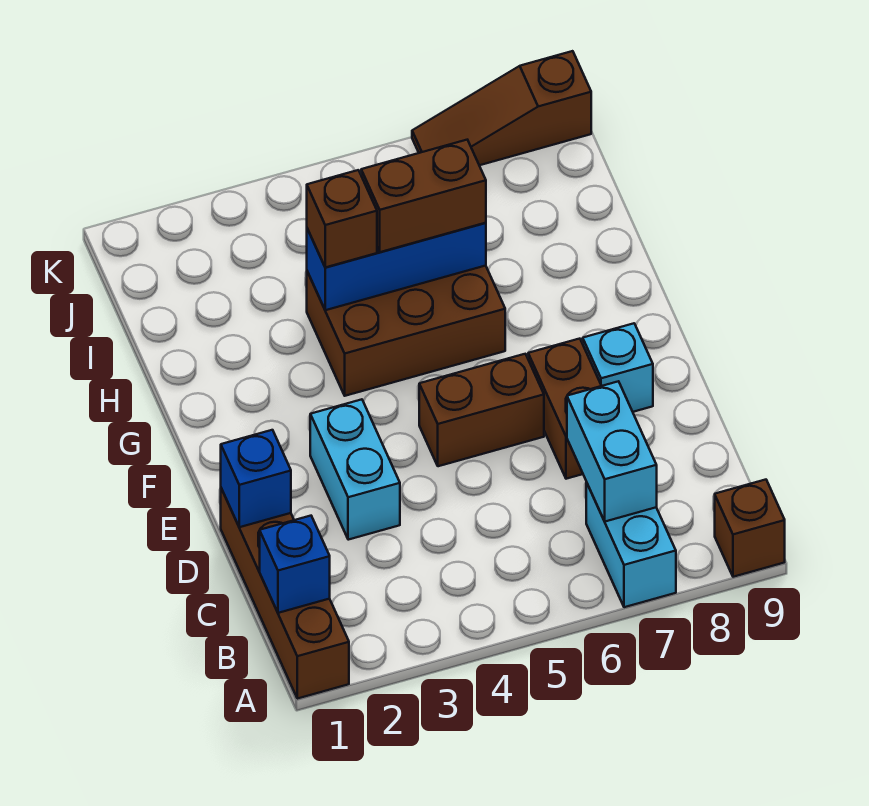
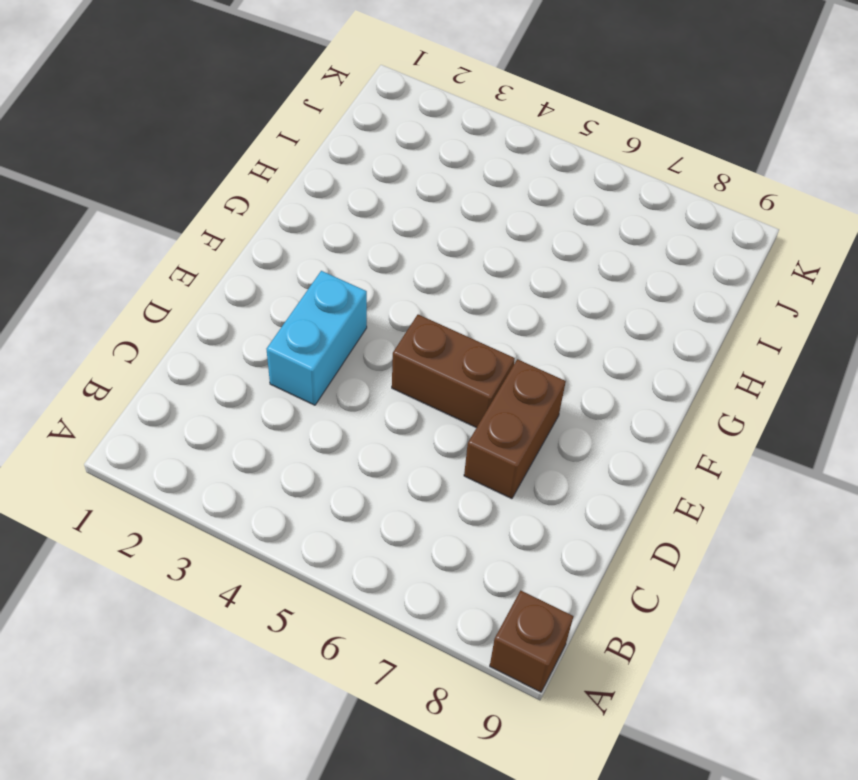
none -> brown 1x4 brick [221,488,349,699]
none -> cyan 1x2 brick [586,482,676,607]
none -> cyan 1x1 brick [583,323,653,412]

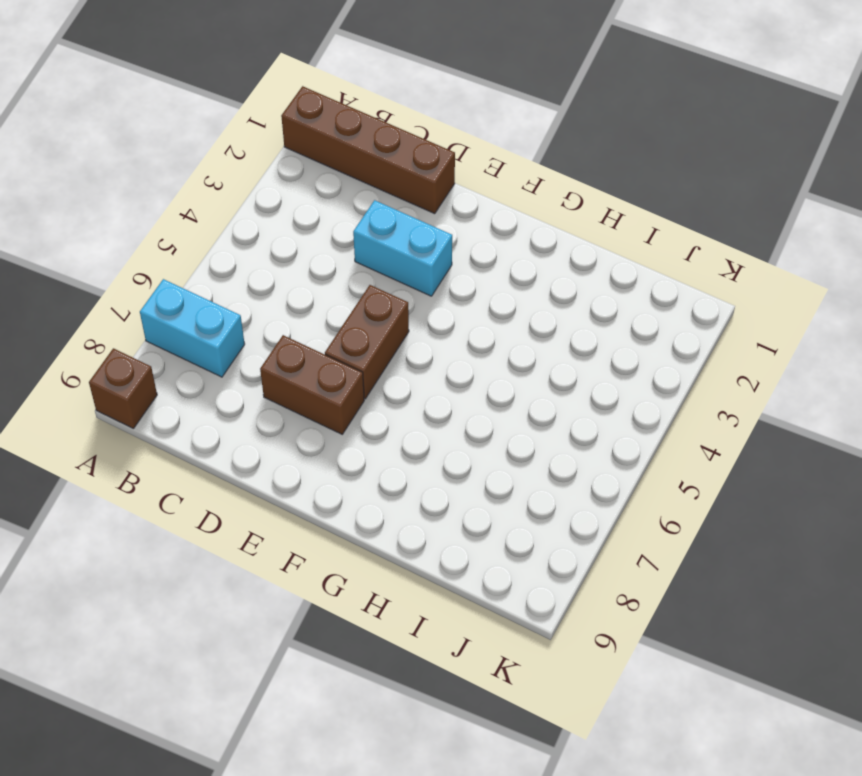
none -> cyan 1x1 brick [583,323,653,412]
none -> brown 2x3 brick [307,266,505,396]
none -> brown 1x3 slope [412,51,591,165]

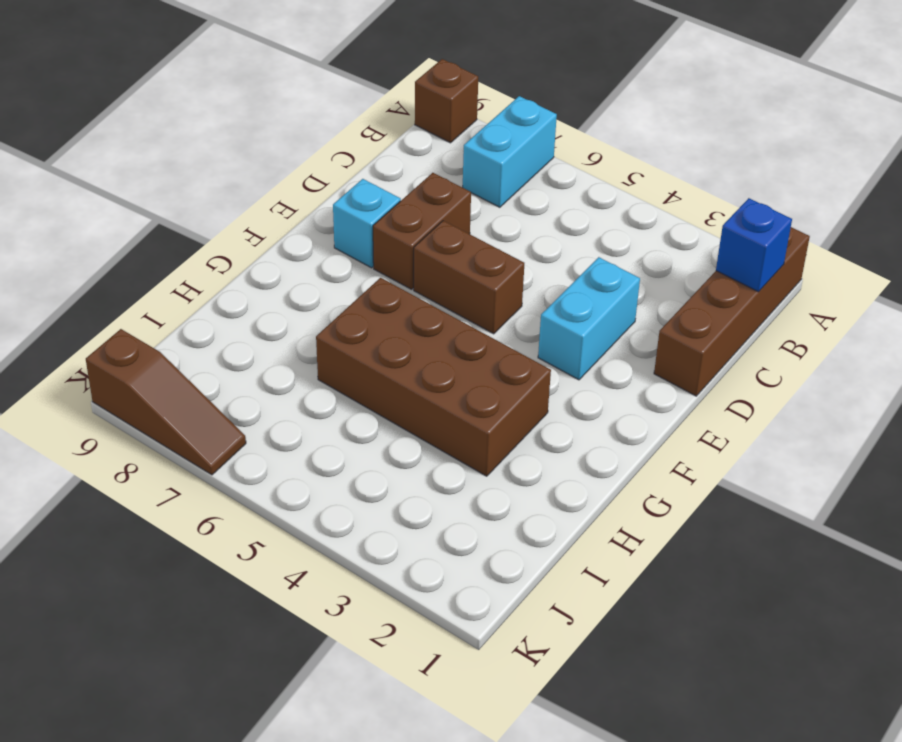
brown 2x4 brick [316,278,551,476] -> brown 2x3 brick [307,266,505,396]
none -> cyan 1x2 brick [567,381,657,522]
none -> blue 1x1 brick [221,430,291,527]
none -> blue 1x3 brick [307,223,486,310]

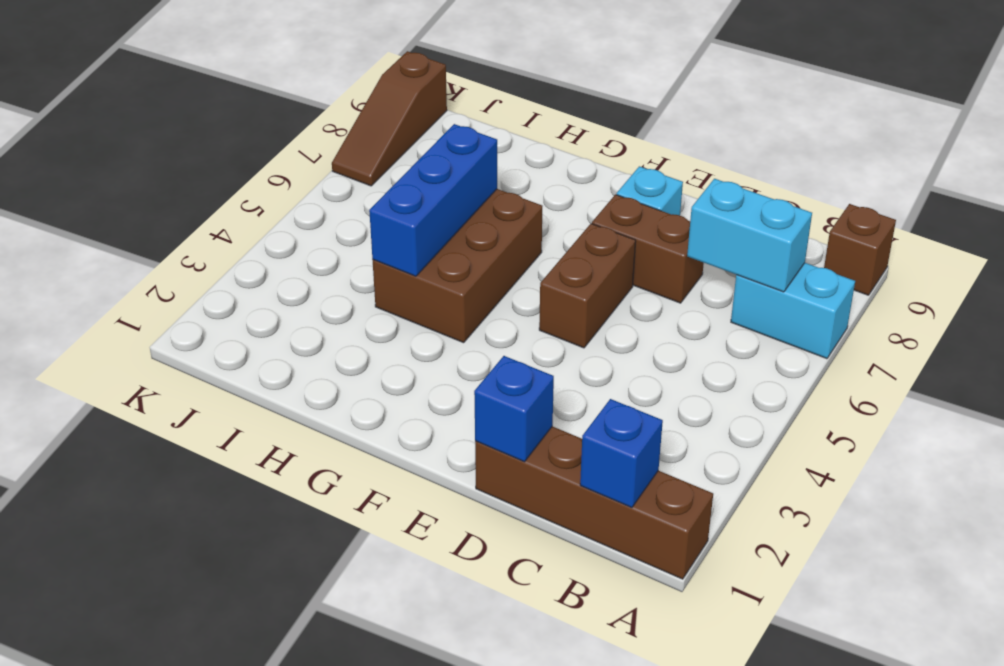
none -> cyan 1x2 brick [310,399,400,540]
none -> brown 1x1 brick [307,170,377,267]
none -> brown 1x2 brick [361,140,486,252]

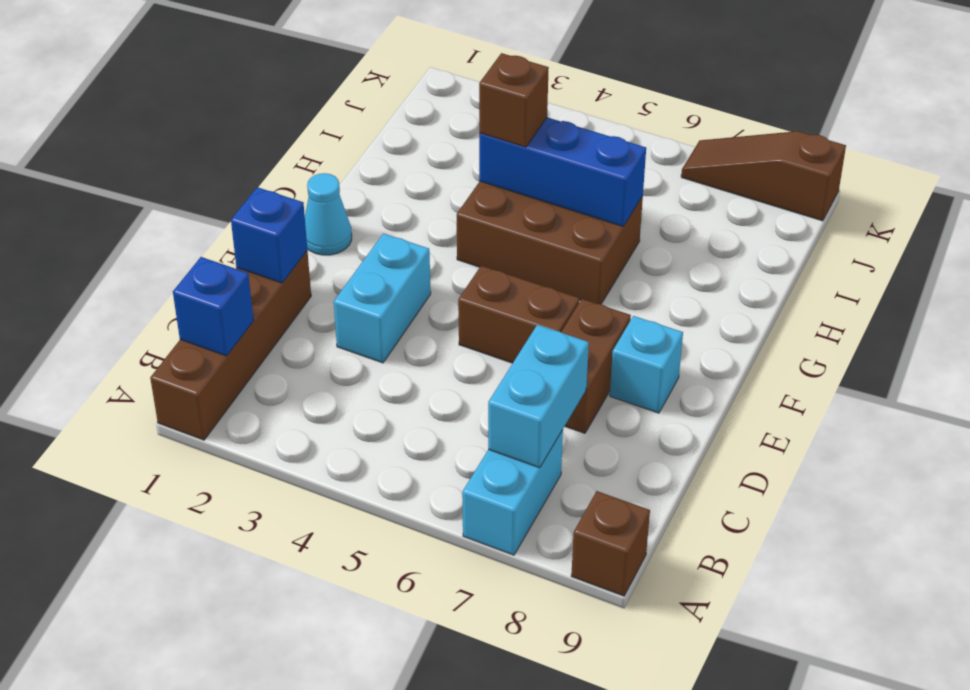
cyan 1x1 cone [305,173,352,255] -> none
none -> brown 1x2 brick [361,140,486,252]

